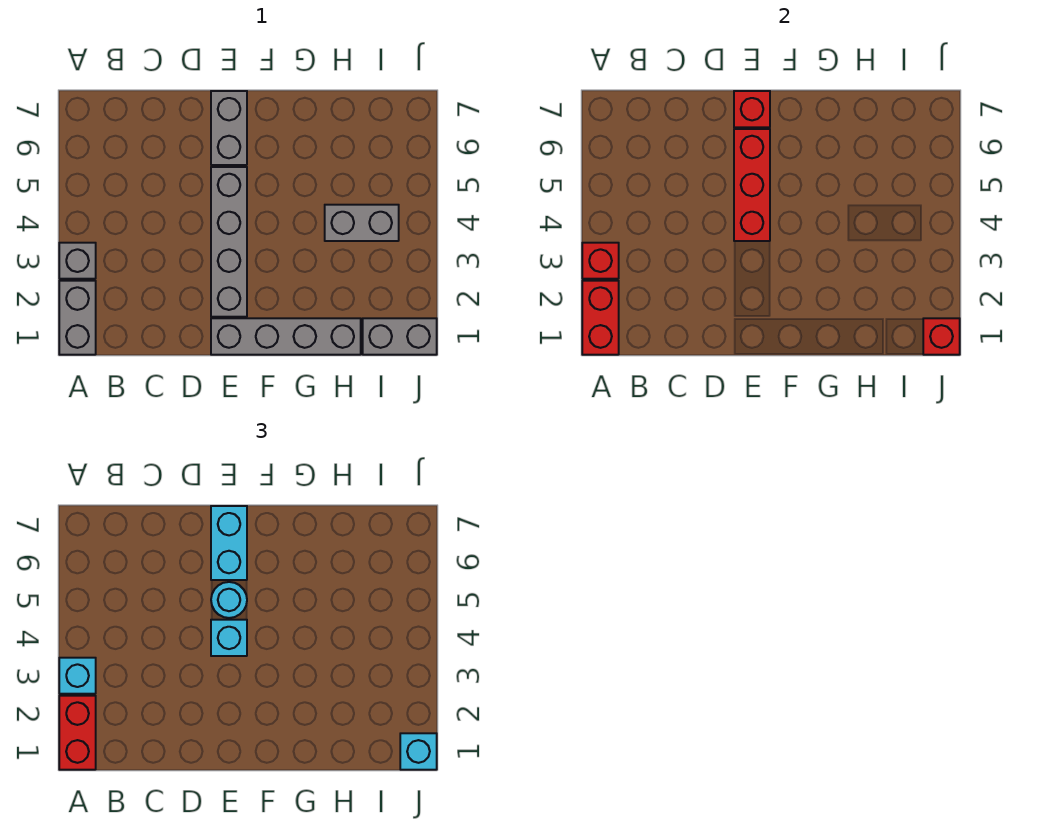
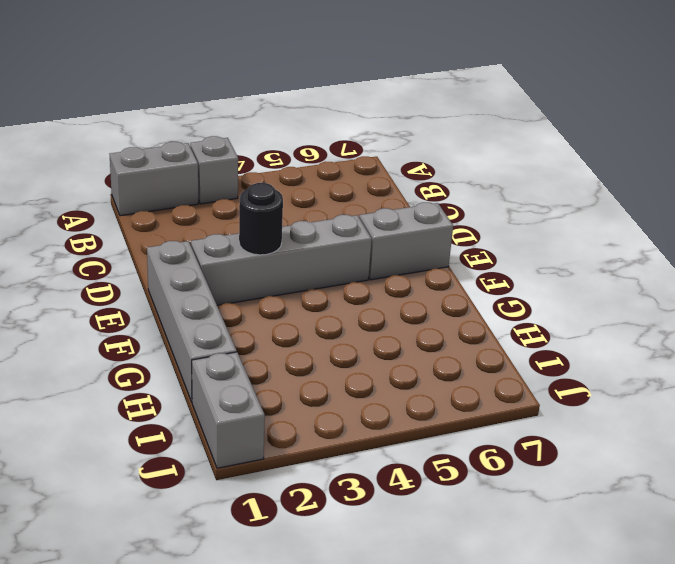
black 1x1 round brick [239,183,283,255] -> none
none -> grey 1x2 brick [325,205,399,241]
none -> red 1x2 brick [582,281,619,355]
none -> red 1x1 brick [582,243,619,279]

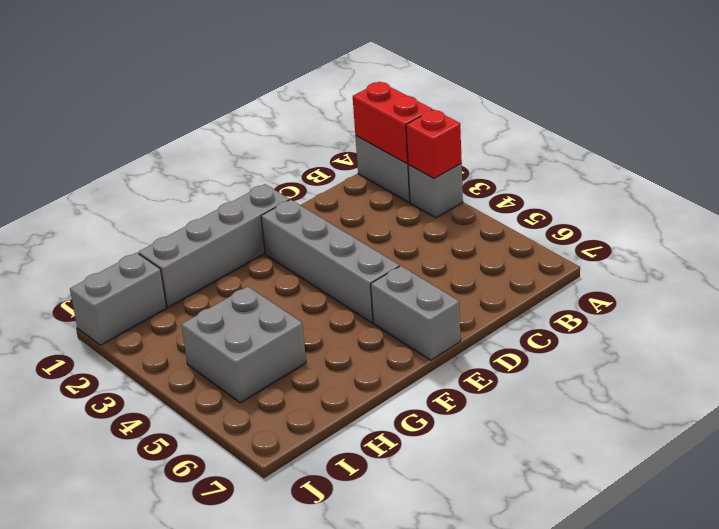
grey 2x2 brick [181,287,306,403] -> grey 1x2 brick [325,205,399,241]
none -> red 1x3 brick [734,129,770,241]
none -> red 1x1 brick [734,91,770,127]
none -> red 1x1 brick [923,318,960,355]

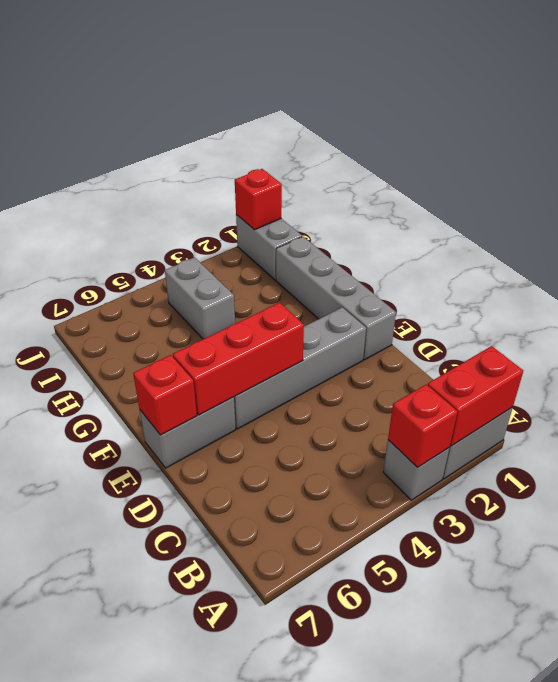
none -> red 1x2 brick [59,696,96,770]
none -> cyan 1x1 brick [59,658,96,694]
none -> cyan 1x1 brick [211,620,247,656]

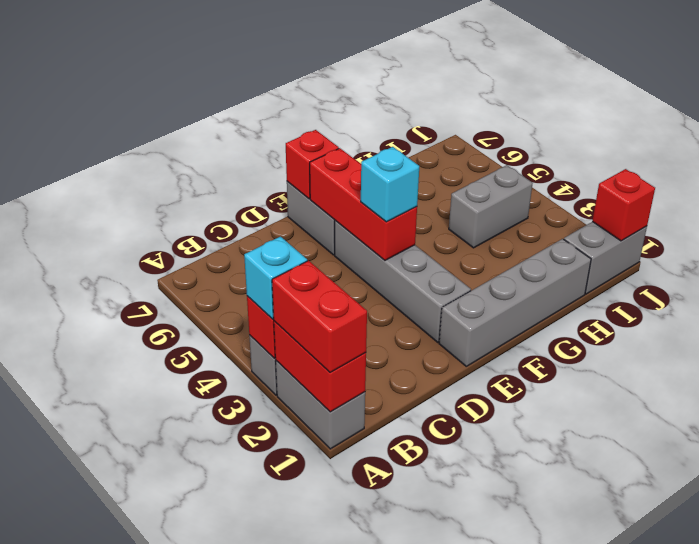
none -> cyan 1x1 round brick [211,582,247,618]
none -> cyan 1x2 brick [211,506,247,580]
none -> cyan 1x1 brick [400,733,437,770]

